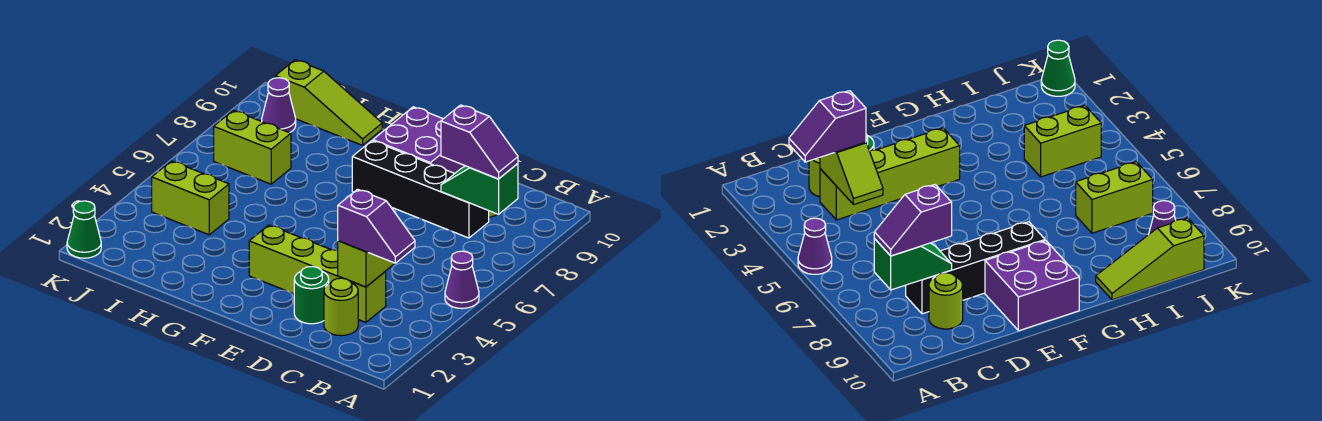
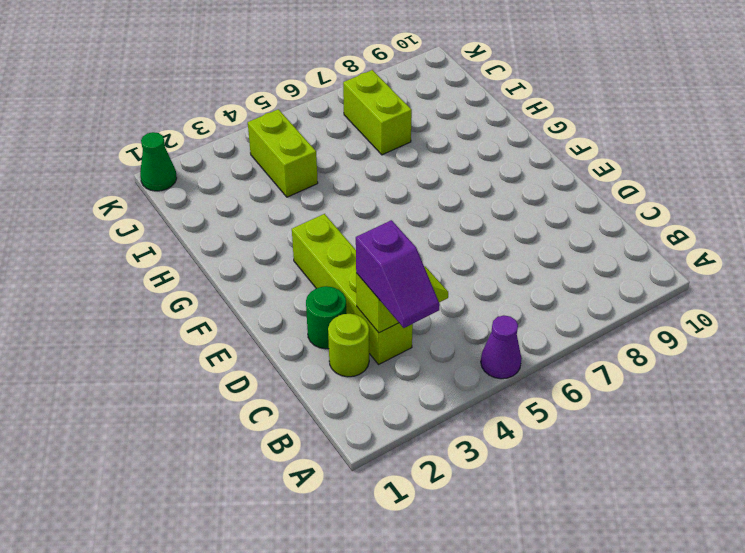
none -> black 1x4 brick [352,141,489,238]
none -> lime 1x1 round brick [929,273,963,329]
none -> purple 2x2 brick [373,107,465,173]

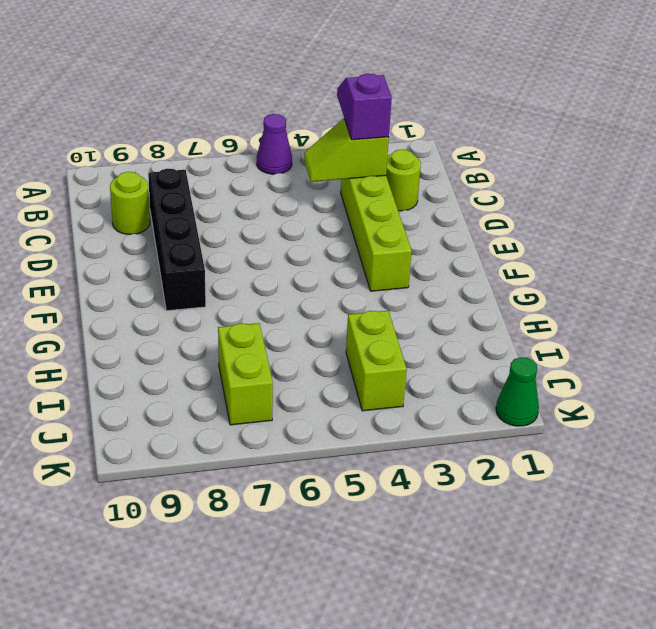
none -> green 1x1 round brick [294,266,329,324]
none -> purple 2x2 brick [373,107,465,173]
none -> lime 1x3 slope [275,60,382,145]

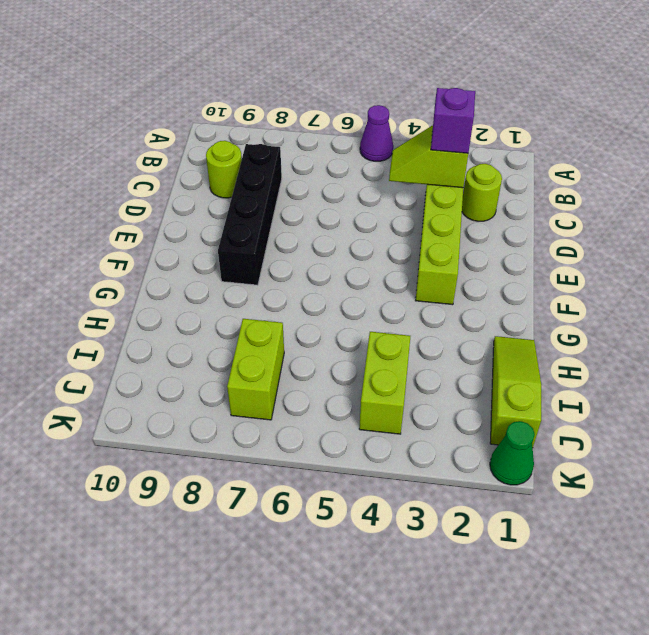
lime 1x3 slope [490,336,541,447] -> lime 1x3 slope moved to [275,60,382,145]
none -> green 1x1 round brick [294,266,329,324]
none -> purple 2x2 brick [373,107,465,173]
none -> purple 1x1 cone [262,78,296,133]

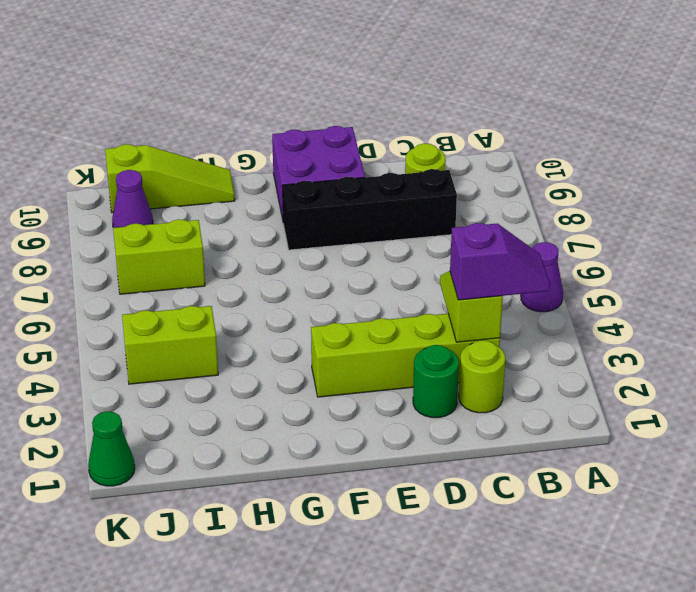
none -> green 1x2 slope [441,164,518,214]
none -> purple 1x2 slope [441,105,518,179]

